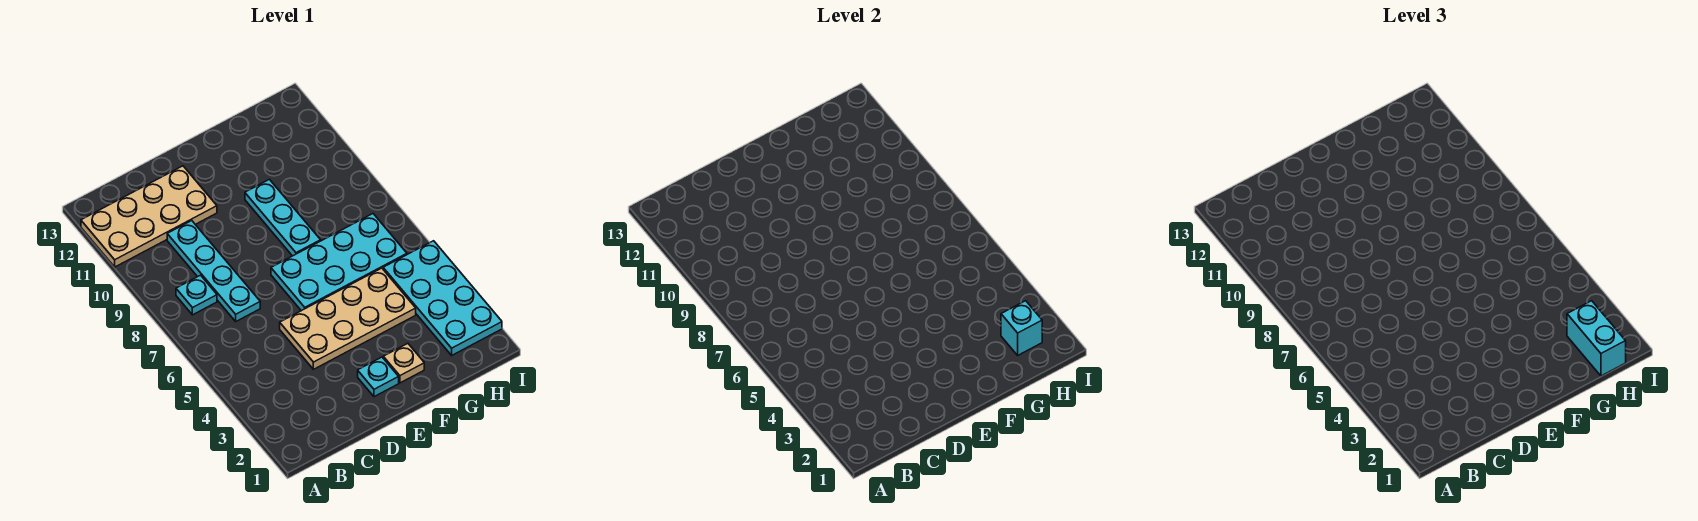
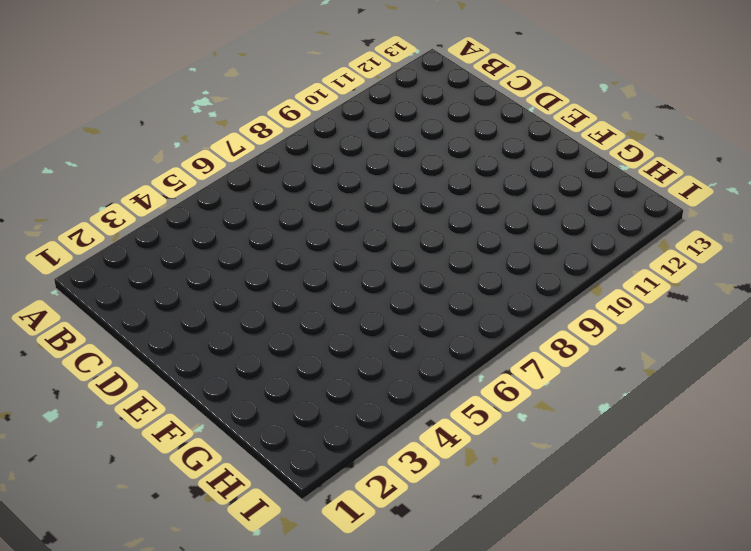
none -> tan 2x4 plate [81,166,217,267]
none -> cyan 1x1 plate [176,275,217,315]

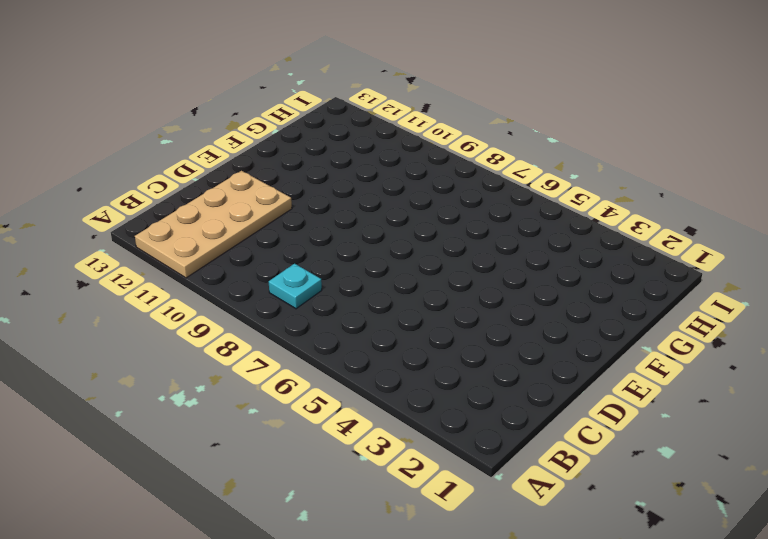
none -> cyan 1x4 plate [167,221,260,321]
none -> tan 2x4 plate [280,268,416,369]

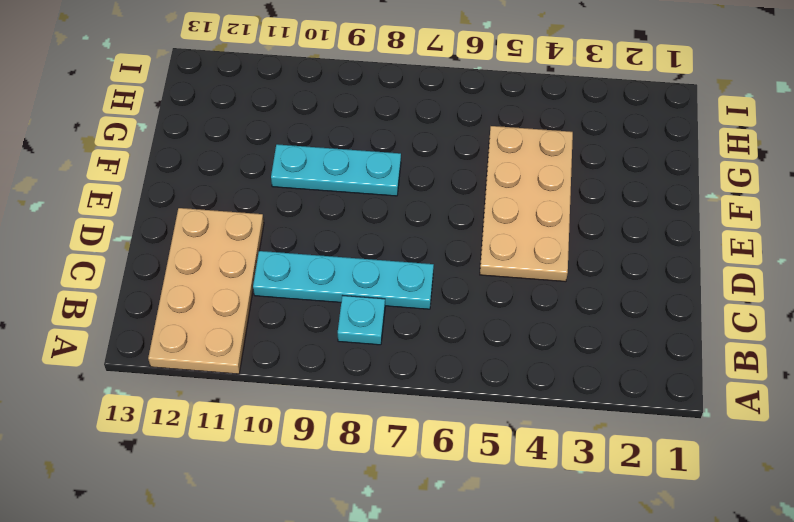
none -> cyan 1x1 plate [358,357,399,397]
none -> cyan 2x4 plate [271,214,407,311]

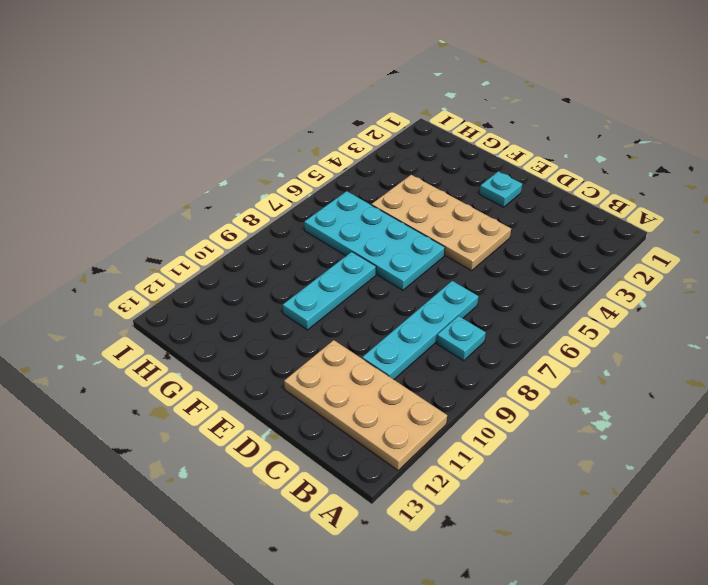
none -> tan 1x1 plate [383,343,424,383]
none -> cyan 2x4 plate [383,241,502,355]

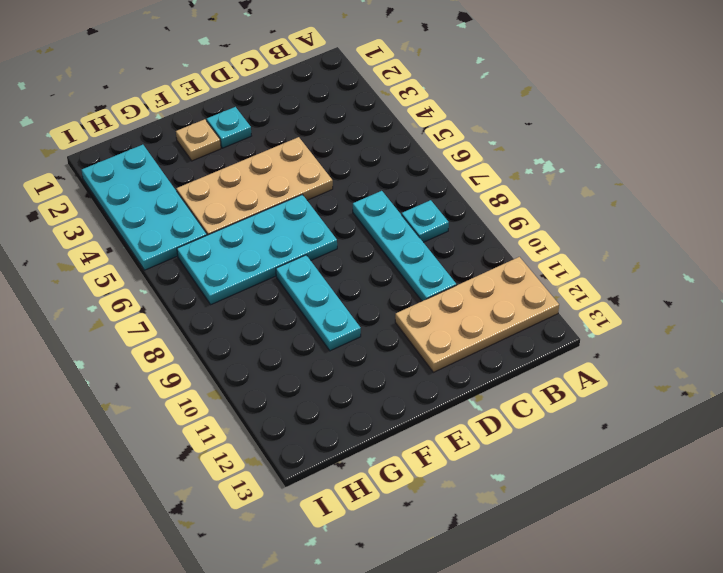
none -> cyan 1x1 brick [1001,301,1042,355]
none -> cyan 1x2 brick [1567,301,1626,376]

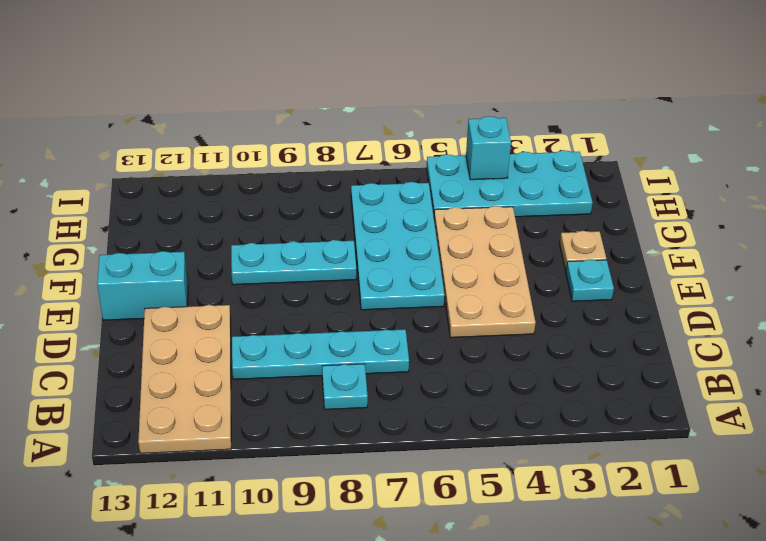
cyan 1x2 brick [97,251,188,320] -> cyan 1x2 brick moved to [1567,301,1626,376]
cyan 1x1 brick [466,116,511,180] -> cyan 1x1 brick moved to [1001,301,1042,355]

